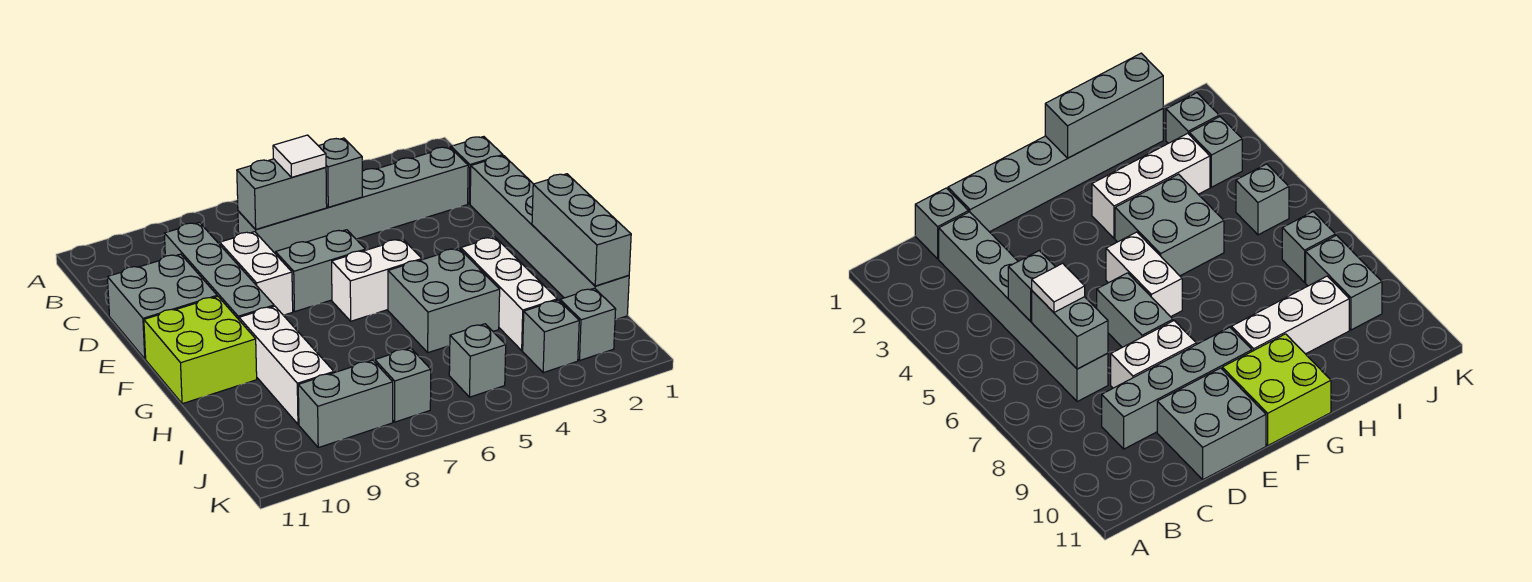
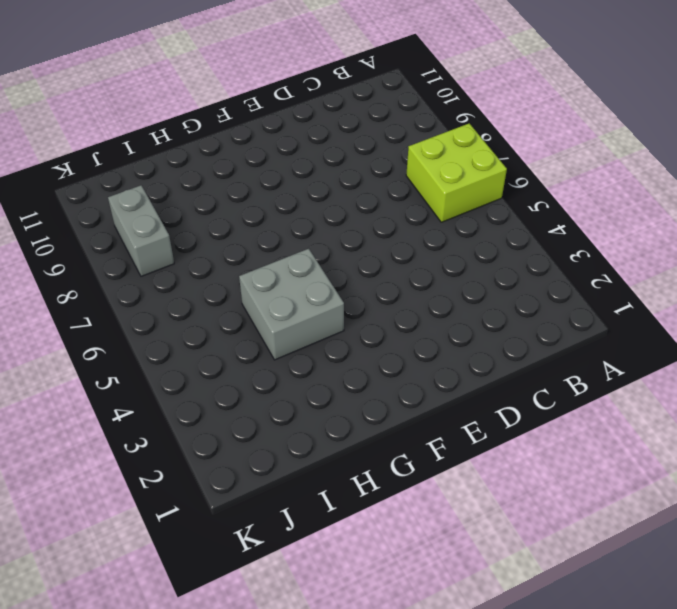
lime 2x2 brick [406,123,507,222] -> lime 2x2 brick moved to [144,296,257,404]
none -> grey 1x1 brick [451,137,503,204]
none -> grey 1x6 brick [238,147,468,254]
none -> grey 1x4 brick [164,222,274,319]

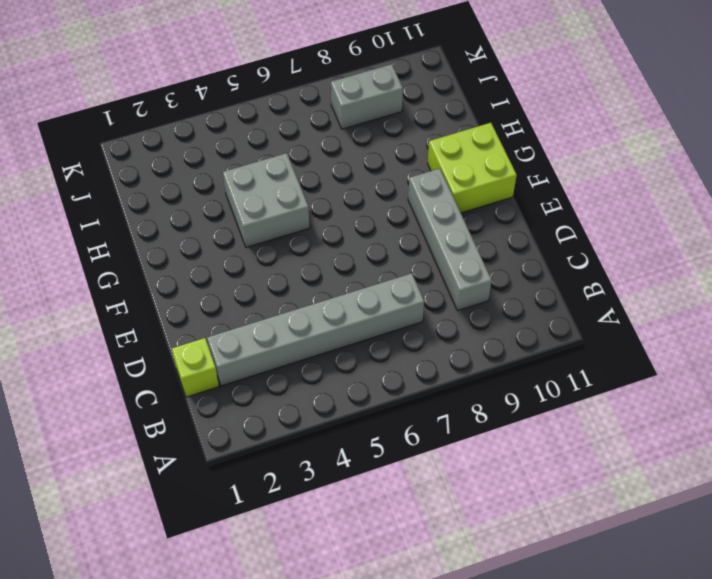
lime 1x1 brick [172,338,219,397] -> grey 1x1 brick [451,137,503,204]
none -> grey 1x6 brick [470,156,629,320]
none -> white 1x2 brick [220,232,293,315]
none -> grey 2x2 brick [107,254,217,359]

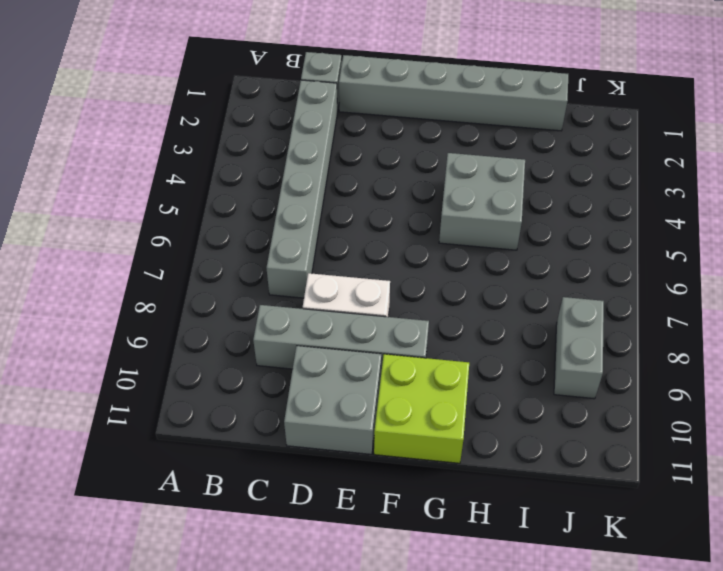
none -> grey 1x2 brick [275,230,365,312]
none -> white 1x2 brick [332,239,422,321]
none -> white 1x3 brick [461,237,557,350]

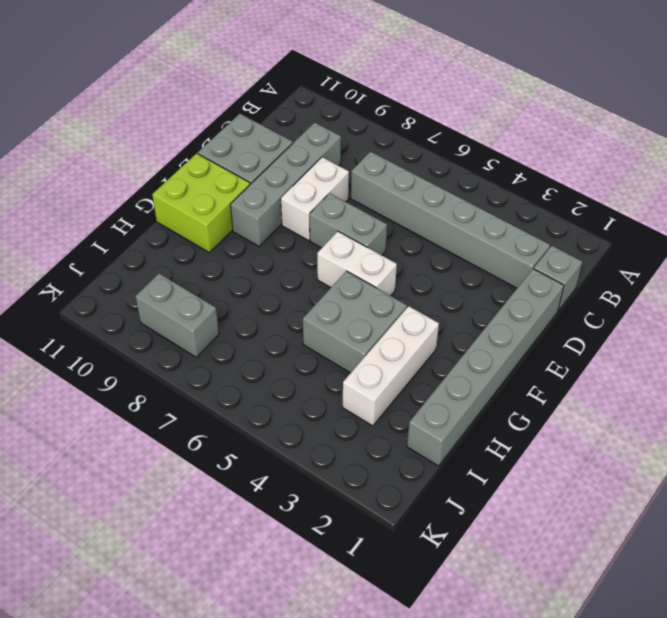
none -> white 1x3 brick [239,306,334,424]
none -> grey 1x1 brick [560,288,616,360]
none -> grey 1x1 brick [523,300,579,373]

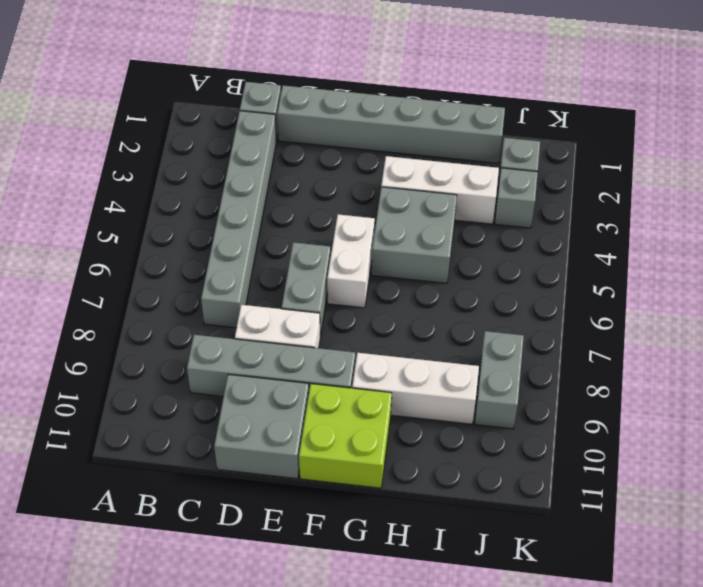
none -> grey 1x1 brick [449,324,506,397]
none -> grey 1x1 brick [374,348,431,422]
none -> grey 1x1 brick [319,138,362,207]

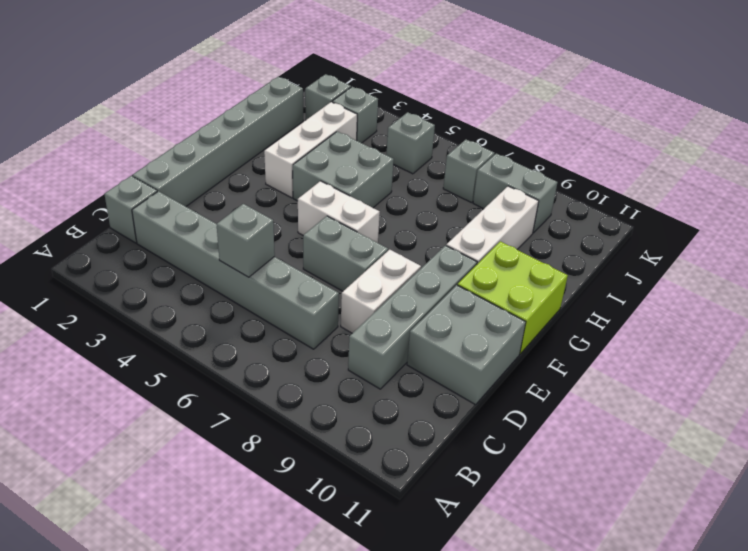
none -> grey 1x2 brick [237,159,327,229]
none -> grey 1x3 brick [532,174,631,286]
none -> white 1x1 tile [273,135,326,177]

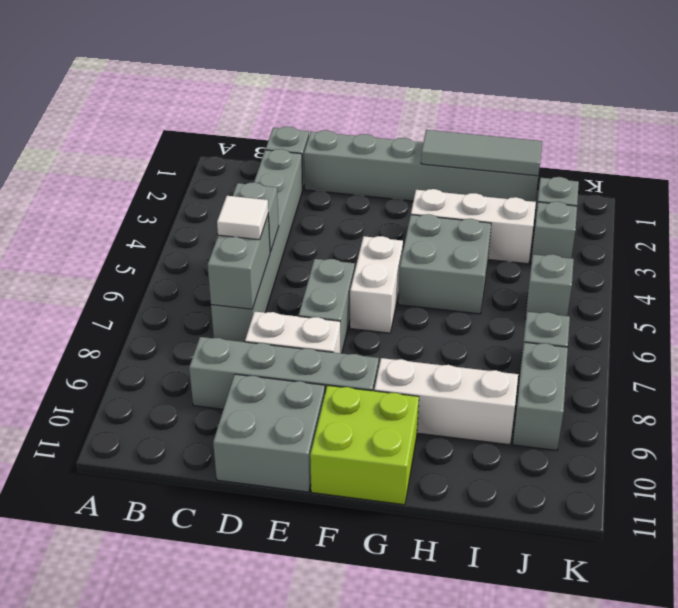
grey 1x3 tile [421,130,542,176] -> grey 1x3 brick [532,174,631,286]

